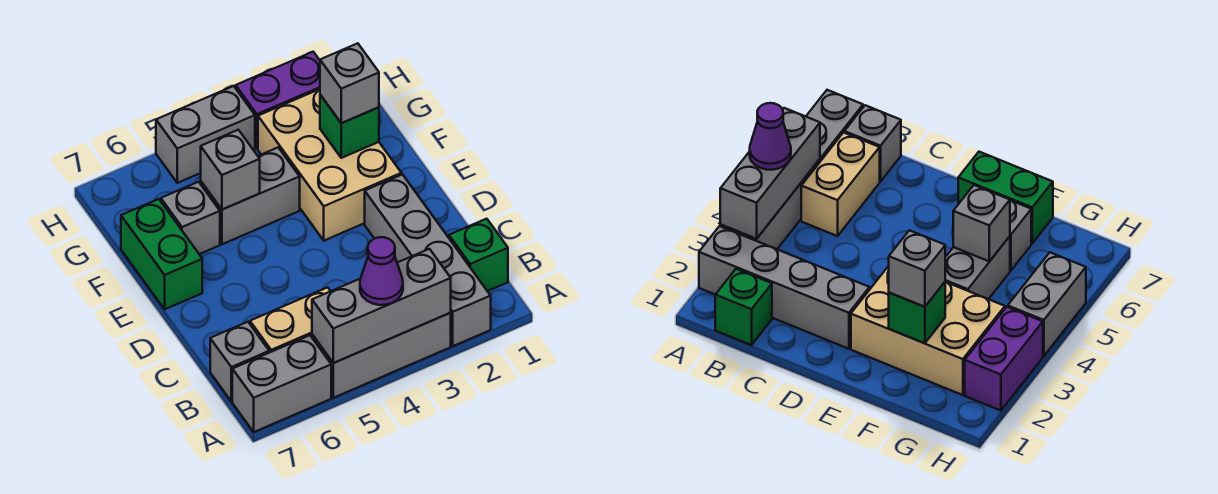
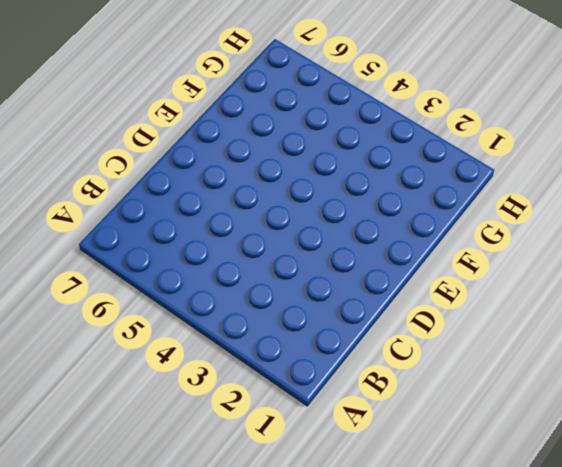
none -> grey 1x4 brick [365,174,491,346]
none -> grey 1x3 brick [312,313,451,398]
none -> grey 1x2 brick [232,335,331,432]

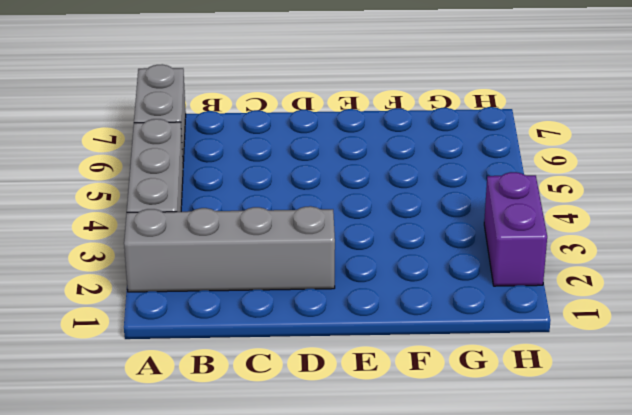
none -> green 1x1 brick [449,219,508,291]
none -> tan 1x2 brick [250,287,330,353]
none -> grey 1x1 brick [210,322,269,401]

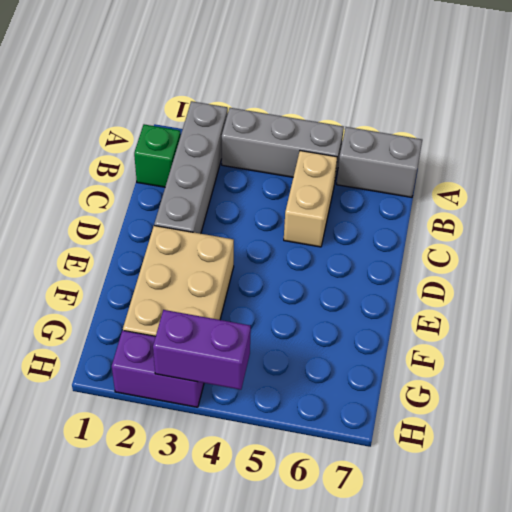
tan 1x2 brick [284,151,337,247] -> tan 1x2 brick turned to [250,287,330,353]
purple 1x2 brick [153,310,251,390] -> none
none -> grey 1x1 brick [210,322,269,401]
none -> green 1x2 brick [121,199,202,309]
none -> grey 1x2 brick [201,148,300,244]

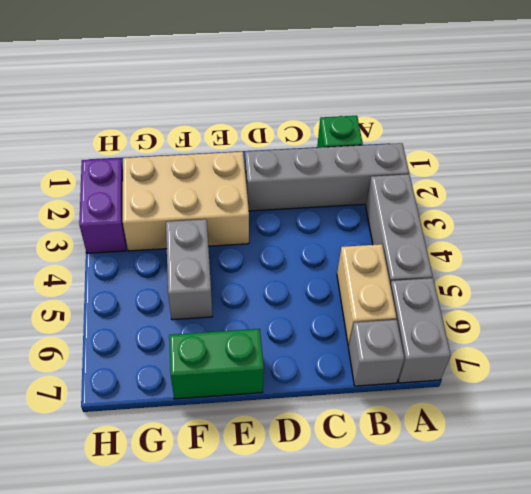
none -> grey 1x1 brick [161,182,220,254]
none -> grey 1x2 brick [156,86,255,183]
none -> grey 1x3 brick [312,249,451,363]

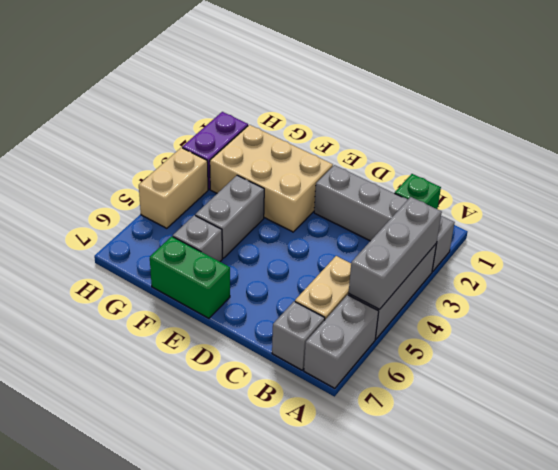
tan 1x2 brick [139,148,208,228] -> grey 1x2 brick [156,86,255,183]
none -> green 1x1 brick [320,95,379,158]
none -> grey 1x1 brick [201,130,260,210]
none -> purple 1x1 cone [360,237,403,305]

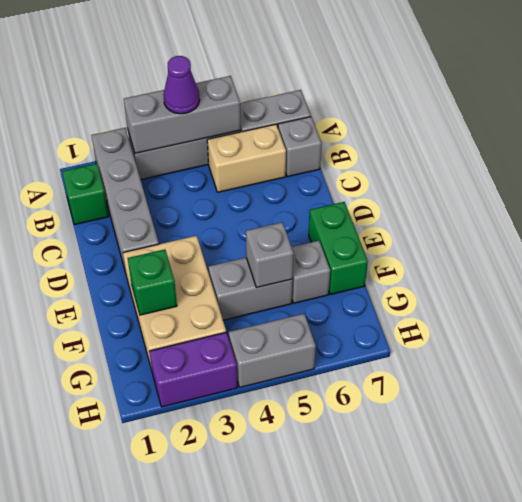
none -> grey 1x1 brick [320,43,379,123]

